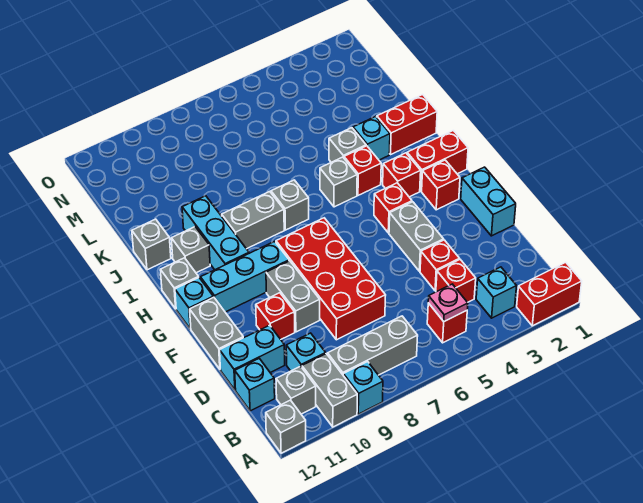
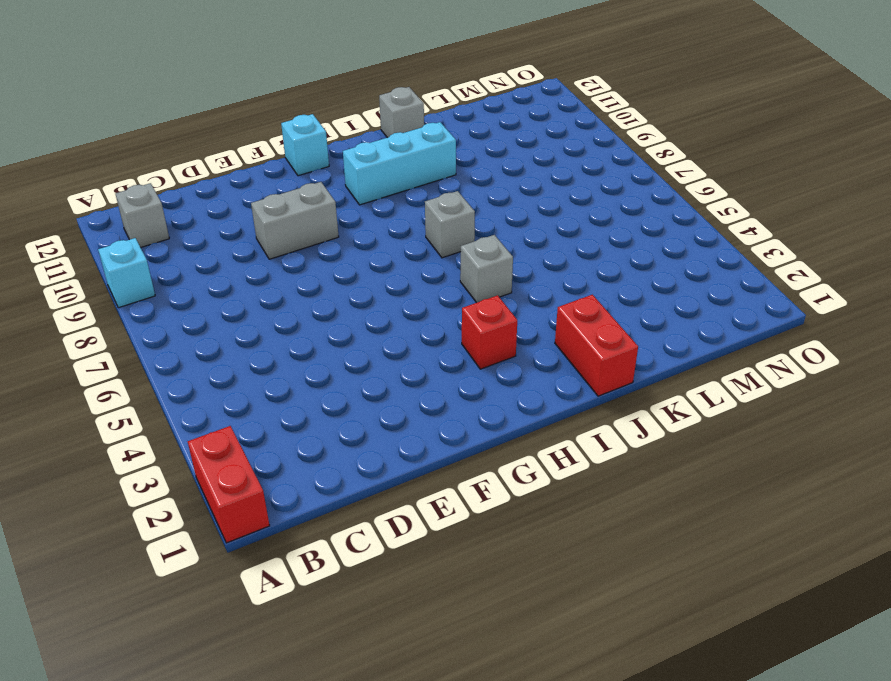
none -> grey 1x2 brick [302,354,357,427]
none -> grey 1x1 brick [266,400,306,453]
none -> cyan 1x1 brick [476,267,517,318]
none -> red 1x1 brick [427,303,467,343]

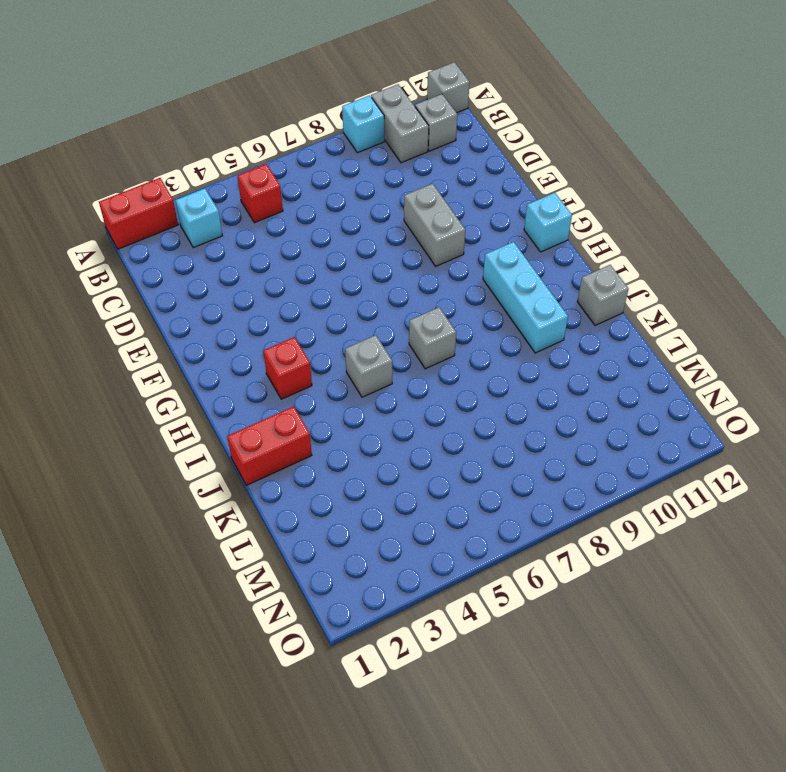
none -> grey 1x3 brick [328,316,418,375]
none -> red 1x1 brick [436,260,476,302]
none -> cyan 1x1 brick [286,333,326,371]
none -> cyan 1x1 brick [235,358,275,411]

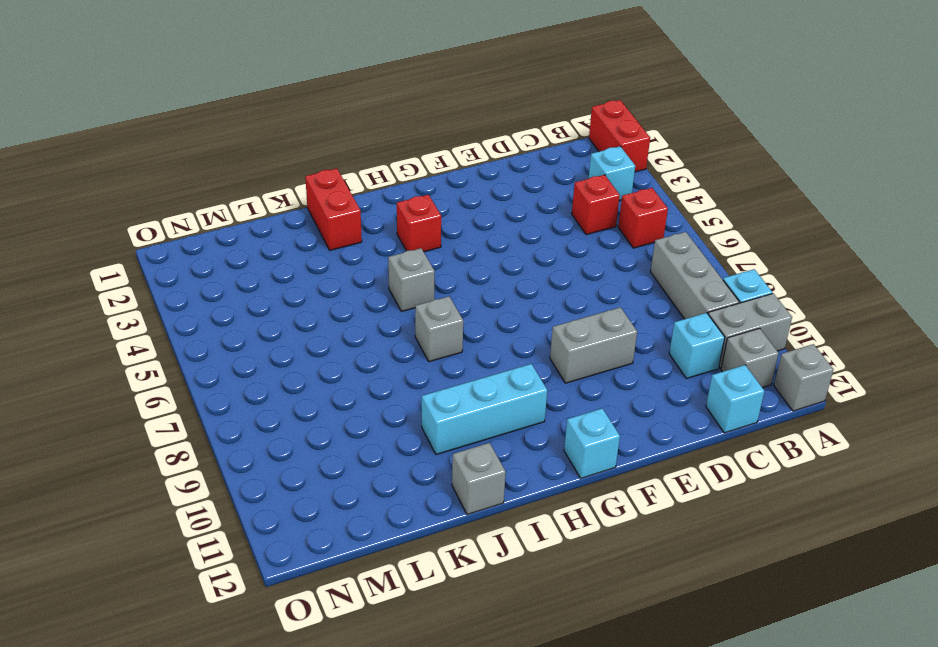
none -> red 1x1 brick [420,240,459,291]
none -> red 2x4 brick [276,218,386,340]
none -> cyan 1x2 brick [220,325,285,390]
none -> cyan 1x2 brick [461,167,516,236]

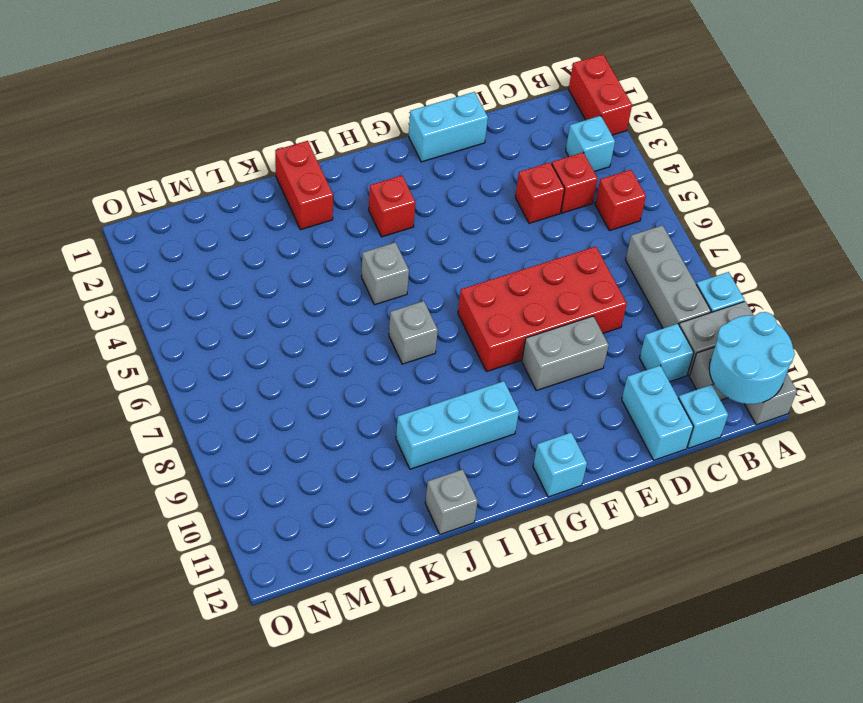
cyan 2x2 round brick [709,312,795,404] -> none
none -> grey 1x2 brick [389,202,444,271]
none -> red 1x1 brick [256,293,295,339]
none -> grey 1x2 brick [190,297,243,369]
none -> red 1x1 brick [422,160,460,210]

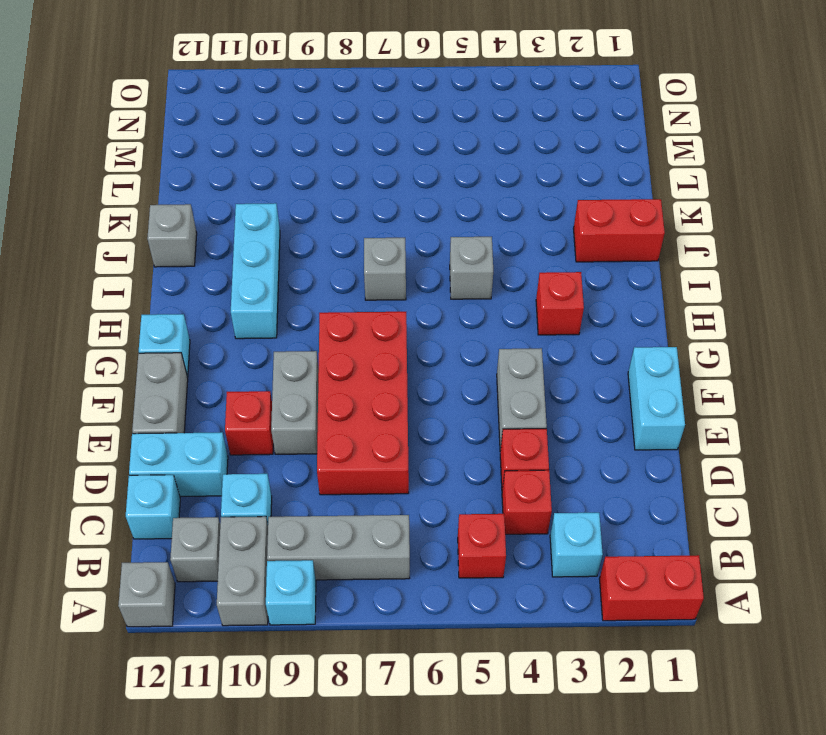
none -> red 1x1 brick [422,160,460,210]
none -> red 1x1 brick [374,183,412,233]
none -> cyan 1x3 brick [200,241,289,312]
none -> red 1x2 brick [407,130,468,191]

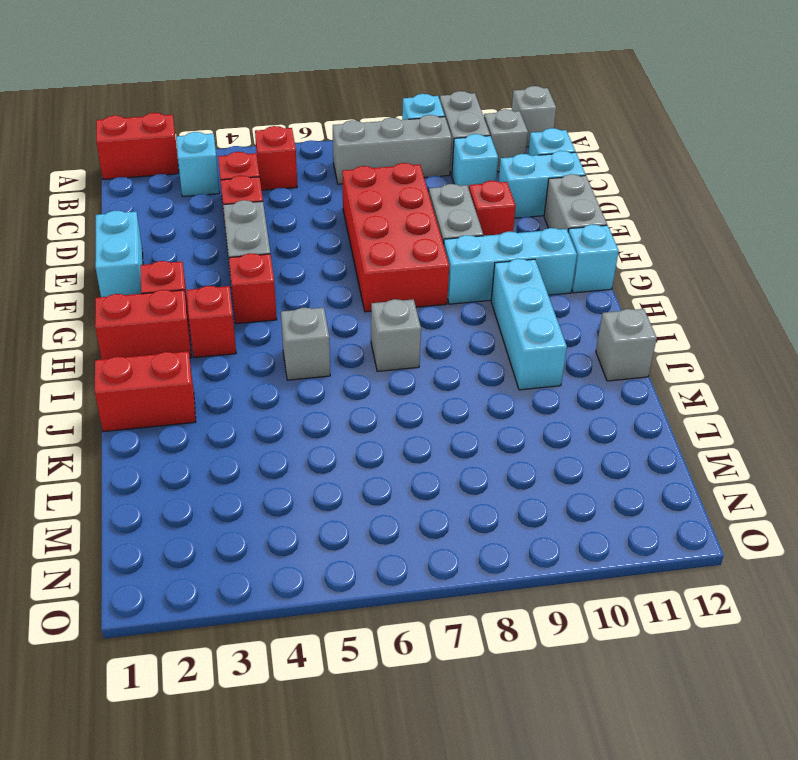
none -> grey 1x1 brick [160,258,199,309]
none -> red 1x1 brick [344,146,381,195]
none -> grey 1x2 brick [222,192,284,249]
none -> grey 1x1 brick [171,227,210,273]

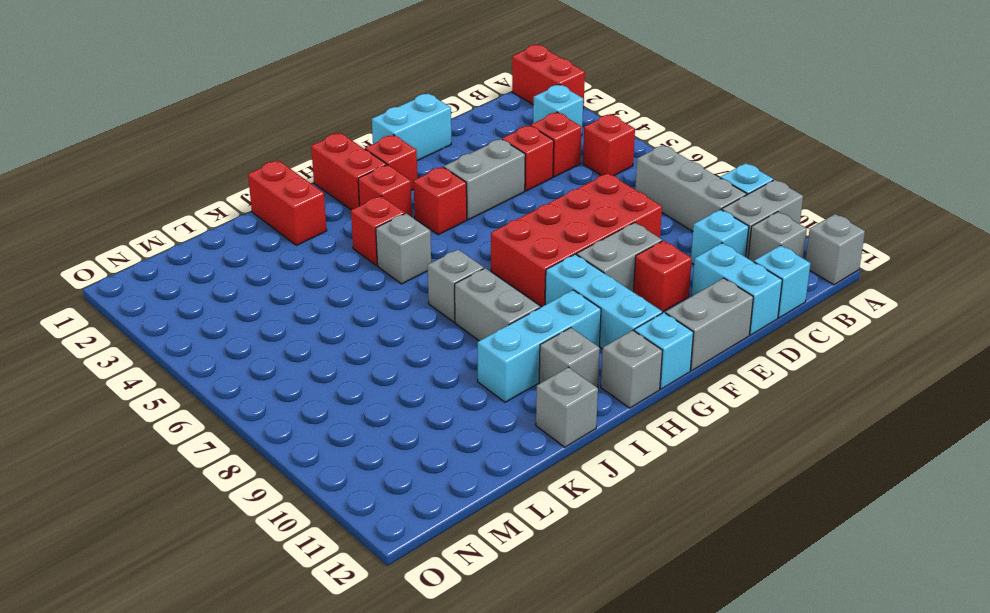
none -> cyan 1x1 brick [353,117,390,160]
none -> grey 1x1 brick [329,128,366,162]
none -> pink 1x1 plate [428,284,468,321]

